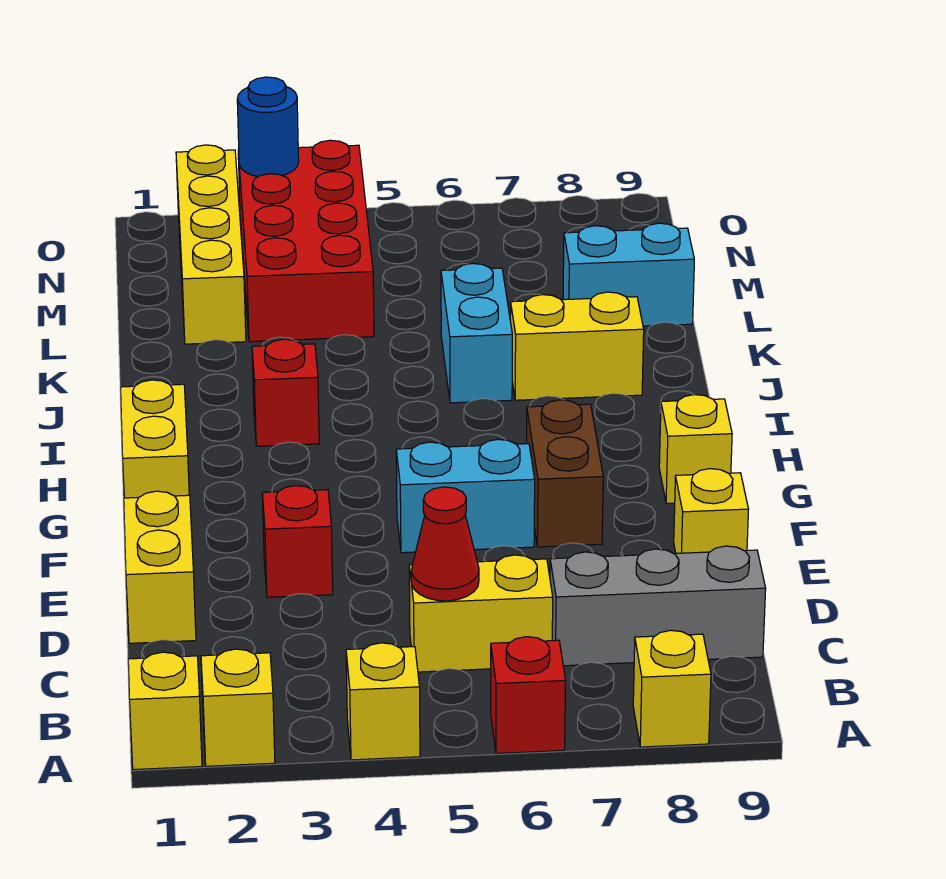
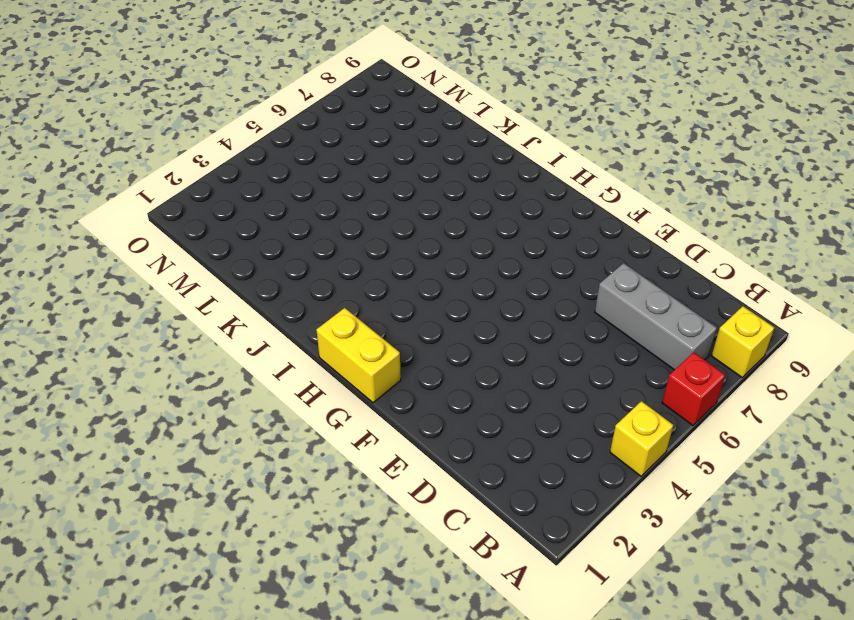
grey 1x3 brick [595,263,717,370] -> grey 1x3 brick turned to [550,546,766,666]
none -> yellow 1x1 brick [128,652,202,770]
none -> yellow 1x1 brick [201,649,275,766]
none -> yellow 1x2 brick [409,555,553,672]

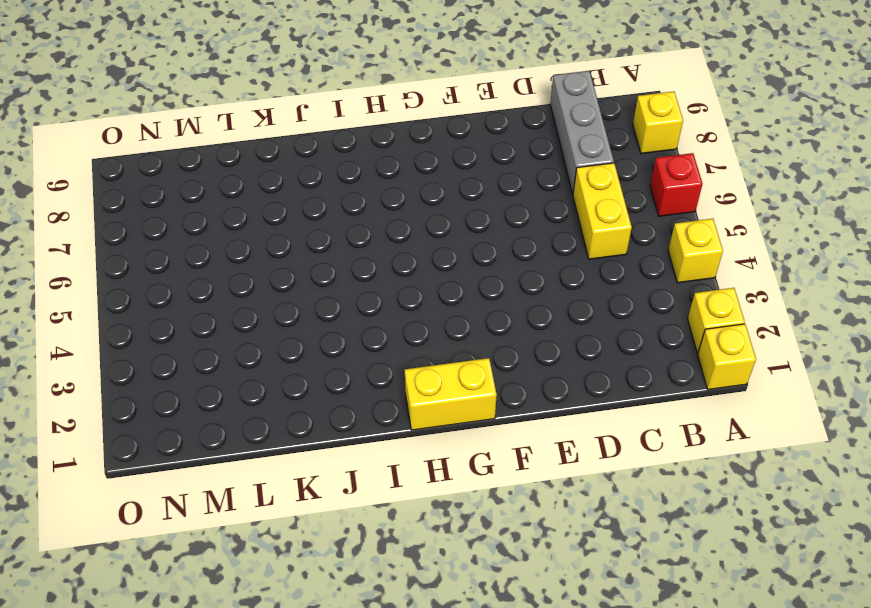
none -> yellow 1x2 brick [124,491,196,643]
none -> red 1x1 brick [262,486,333,597]
none -> yellow 1x1 brick [674,469,749,553]

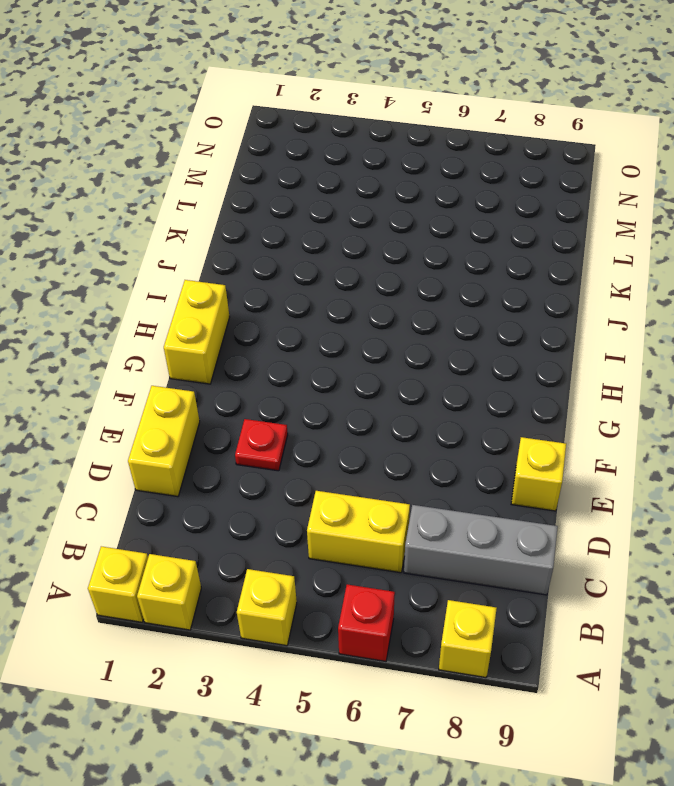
red 1x1 plate [235,419,288,471] -> red 1x1 brick [262,486,333,597]
none -> cyan 1x2 brick [396,439,535,553]
none -> brown 1x2 brick [527,400,603,547]
none -> yellow 1x1 brick [659,395,732,503]

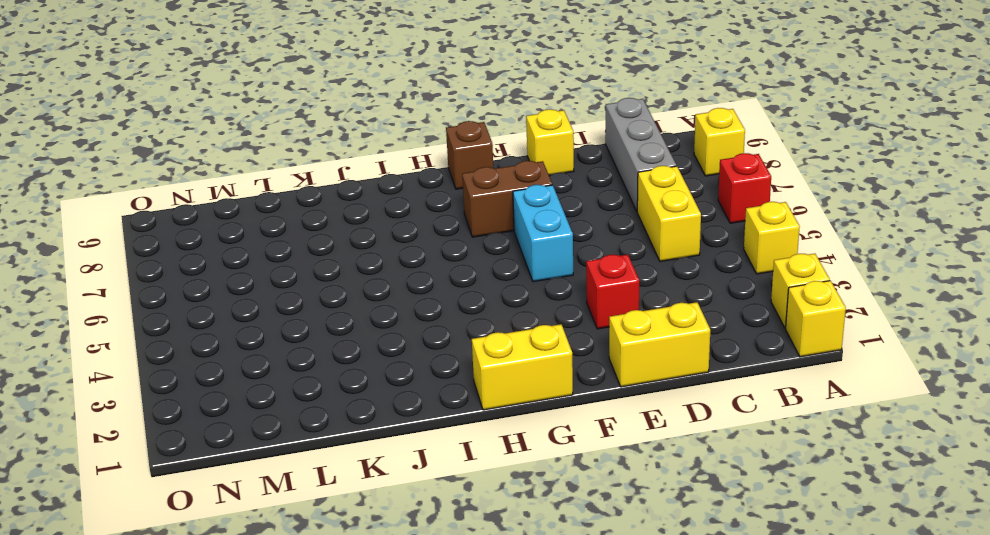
brown 1x1 brick [446,121,493,189] -> yellow 1x1 brick [659,395,732,503]
none -> red 1x1 brick [252,339,319,446]
none -> cyan 1x2 brick [441,263,512,403]
none -> yellow 1x2 brick [510,292,644,400]

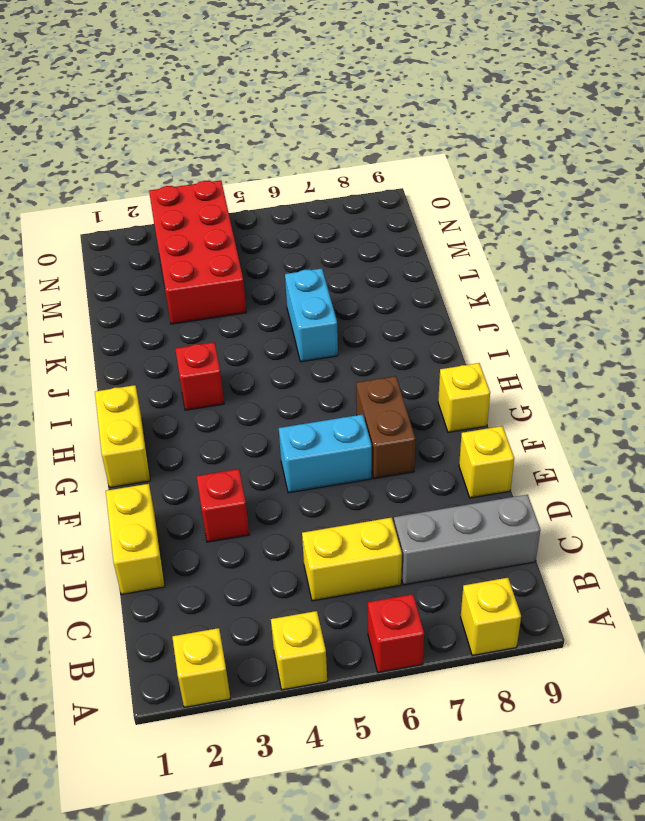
none -> yellow 1x1 brick [128,652,202,770]
none -> yellow 1x2 brick [510,292,644,400]
none -> yellow 1x4 brick [176,145,246,344]

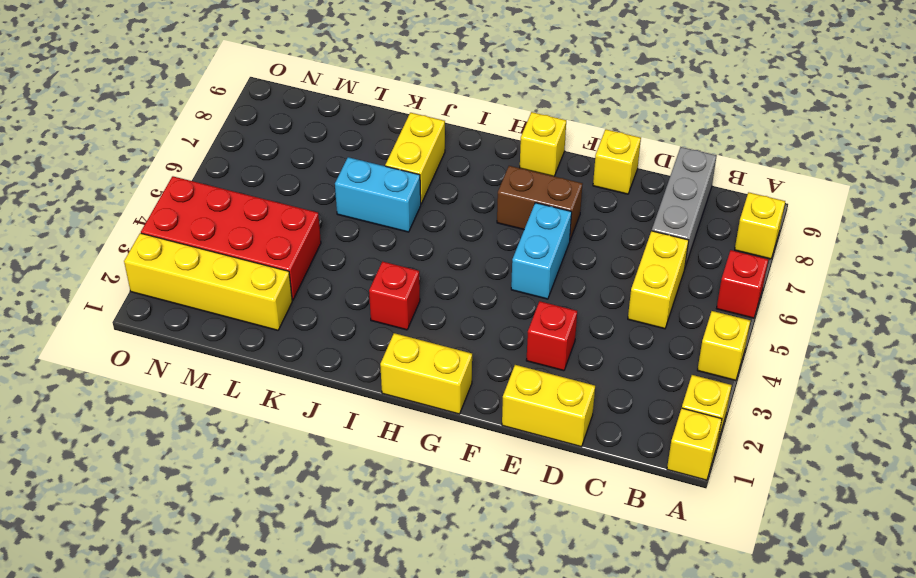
none -> cyan 1x2 brick [563,223,694,326]
none -> red 1x1 cone [411,487,479,601]
none -> blue 1x1 round brick [237,77,299,177]

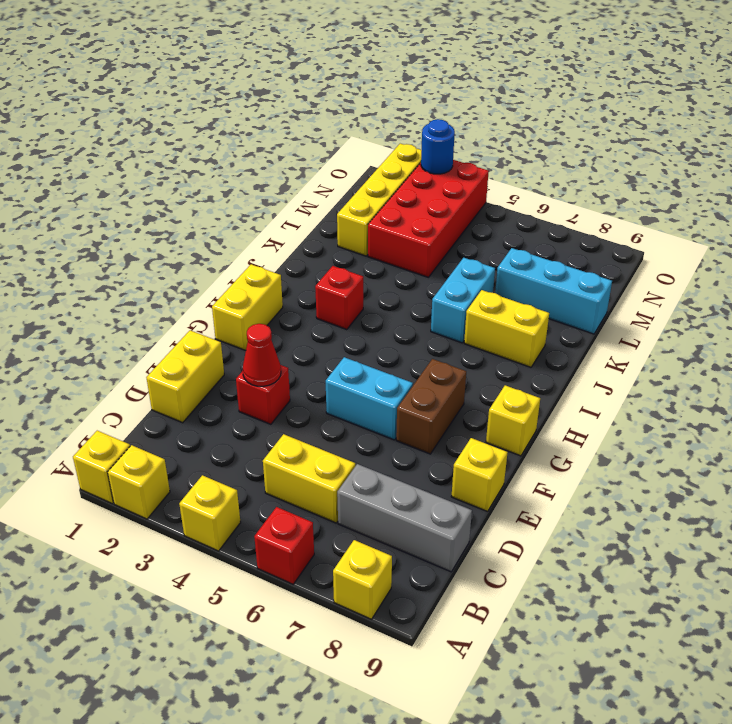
red 1x1 cone [243,324,281,386] -> red 1x1 cone moved to [411,487,479,601]
cyan 1x3 brick [495,248,612,334] -> cyan 1x2 brick [563,223,694,326]

